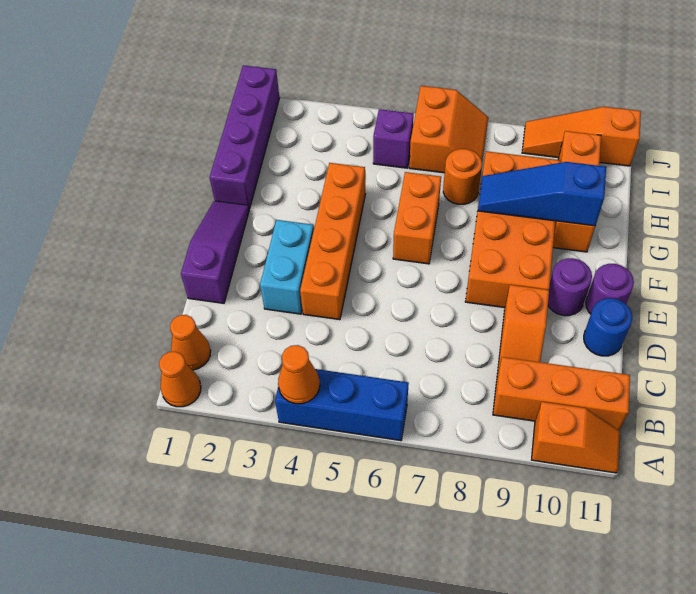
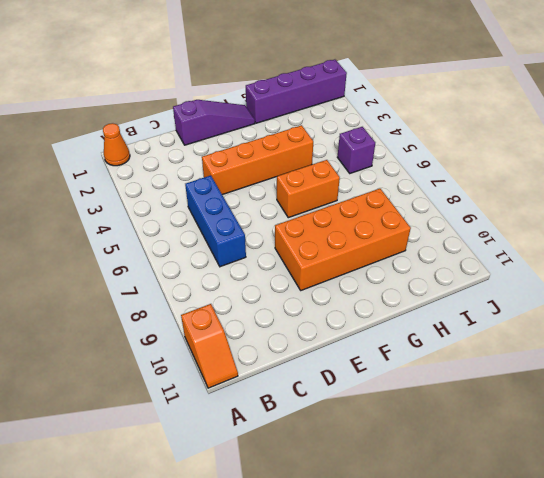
blue 1x3 brick [185,176,246,267] -> blue 1x3 brick moved to [275,369,409,441]
none -> orange 1x1 cone [170,315,211,370]
none -> orange 1x3 brick [493,357,630,431]
none -> orange 1x2 slope [497,285,549,375]

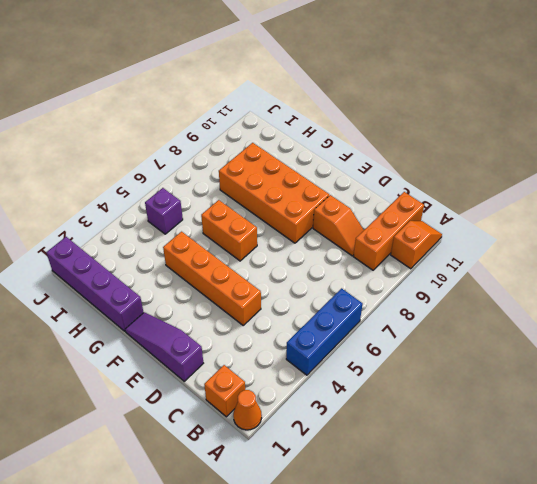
orange 1x1 brick [204,365,245,417] -> orange 1x1 cone [170,315,211,370]
none -> cyan 1x2 brick [260,220,314,314]
none -> blue 1x1 round brick [584,298,632,356]
none -> purple 1x1 round brick [548,258,592,316]

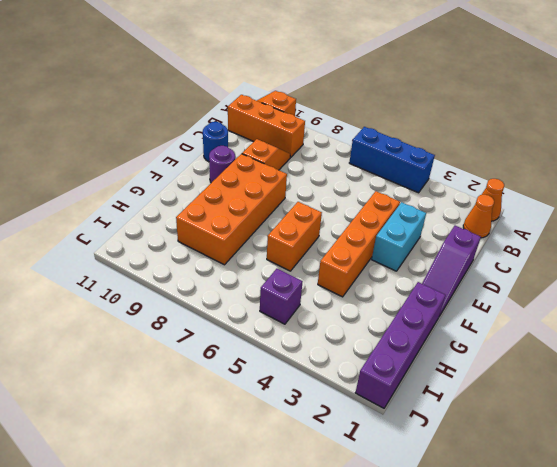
none -> purple 1x1 round brick [586,264,634,314]
none -> orange 1x3 brick [553,131,601,252]
none -> orange 1x1 round brick [443,149,482,204]

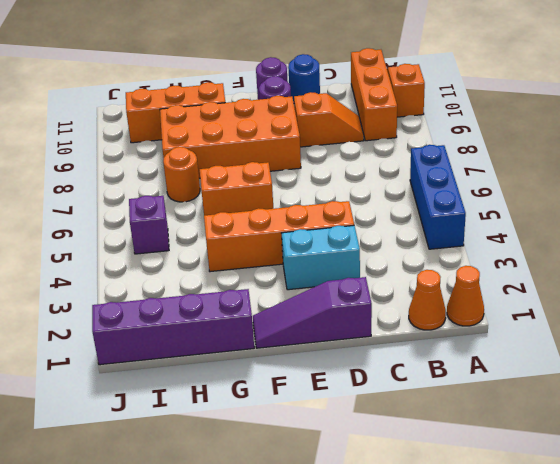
none -> orange 2x2 slope [409,86,488,173]
none -> orange 1x3 slope [522,107,641,166]
none -> orange 1x1 cone [278,345,320,404]

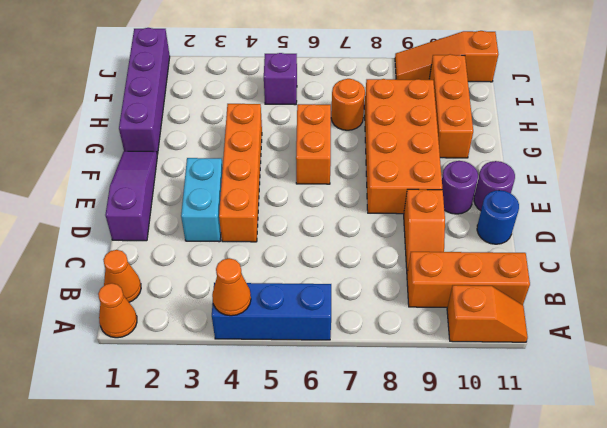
none -> orange 2x2 slope [409,86,488,173]
none -> blue 1x3 slope [478,162,606,226]

